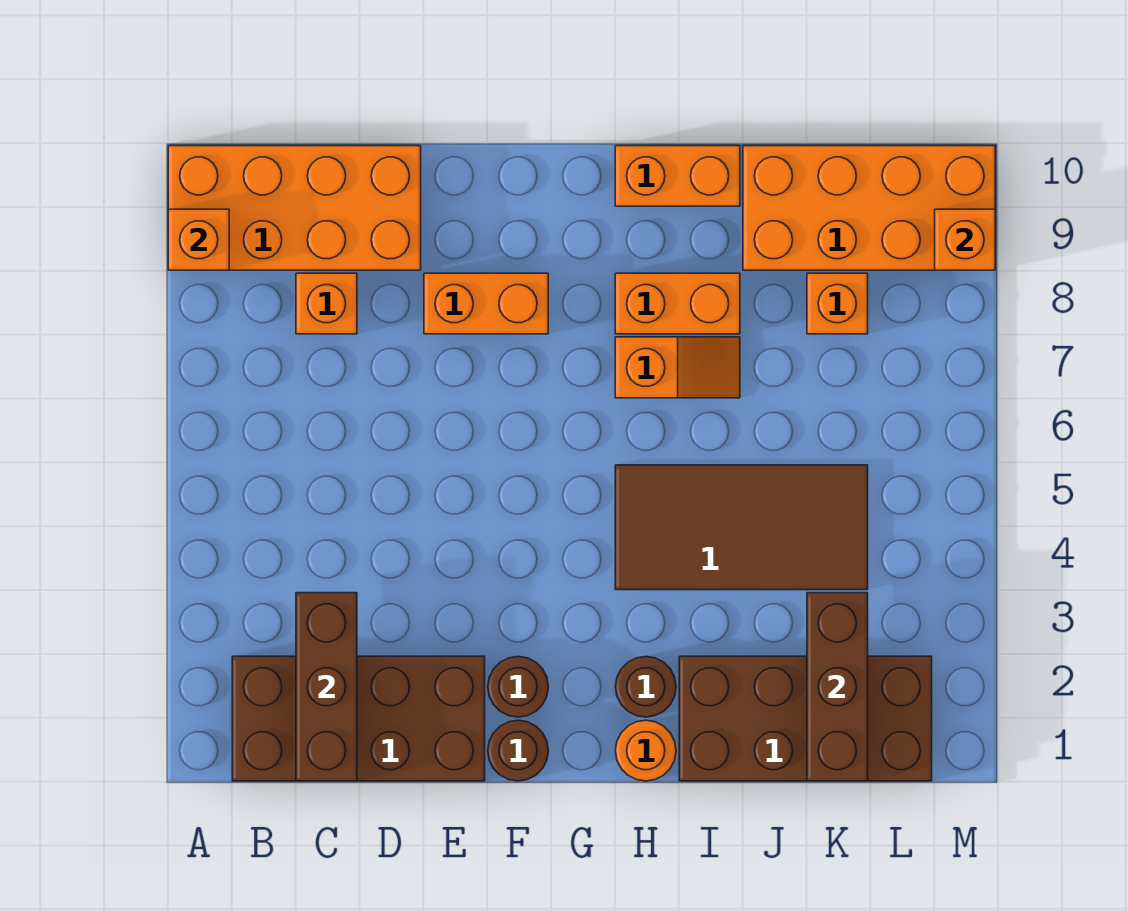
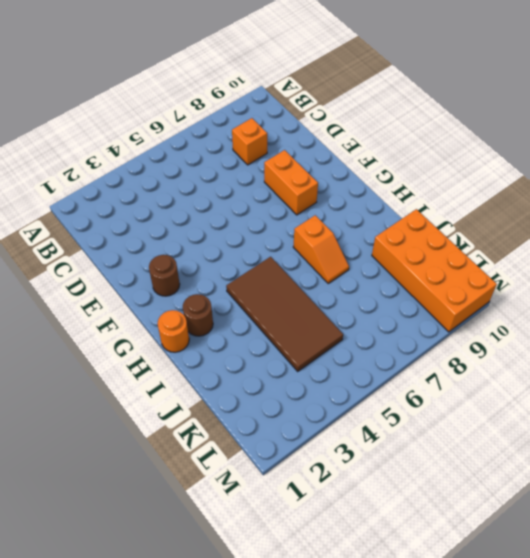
none -> orange 2x4 brick [168,146,421,270]
none -> brown 2x4 brick [232,656,485,781]
none -> brown 1x1 round brick [488,720,548,781]

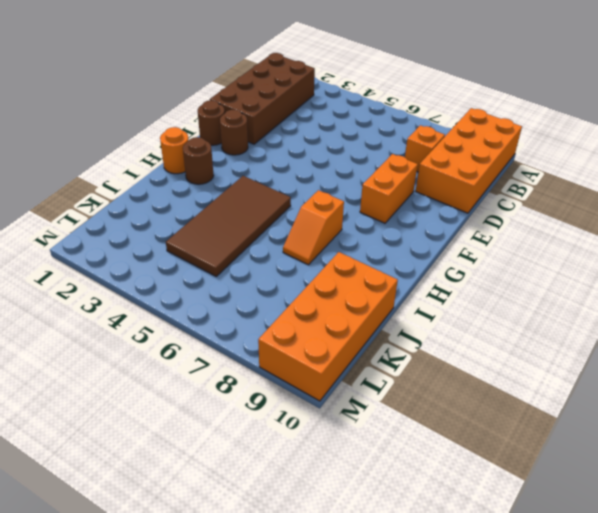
none -> orange 1x2 brick [615,273,740,334]
none -> orange 1x2 brick [615,146,740,206]
none -> brown 2x4 brick [679,656,932,781]

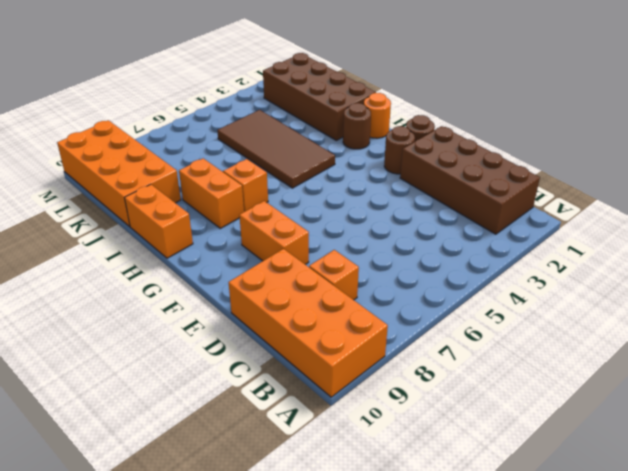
none -> orange 1x1 brick [807,273,868,334]
none -> orange 1x1 brick [168,209,229,270]
none -> brown 1x3 brick [296,593,357,781]

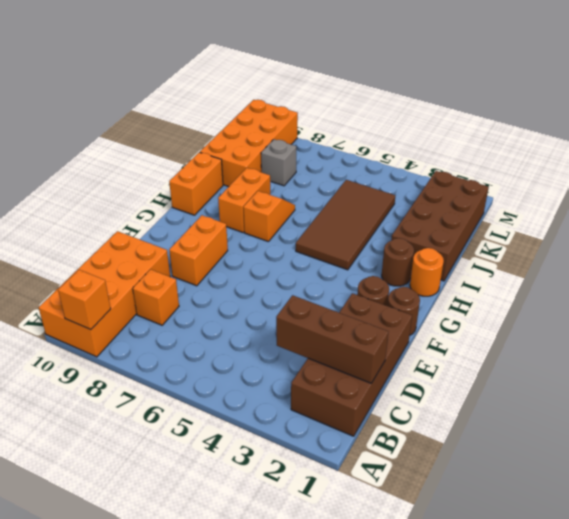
grey 1x1 brick [261,139,296,186] -> orange 1x1 brick [807,273,868,334]
none -> brown 1x3 brick [807,593,868,781]
none -> orange 1x1 brick [935,209,995,270]

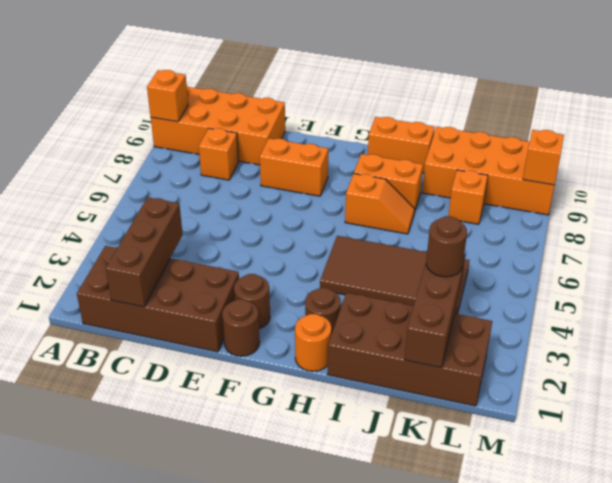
brown 1x1 round brick [426,216,467,277] -> none

